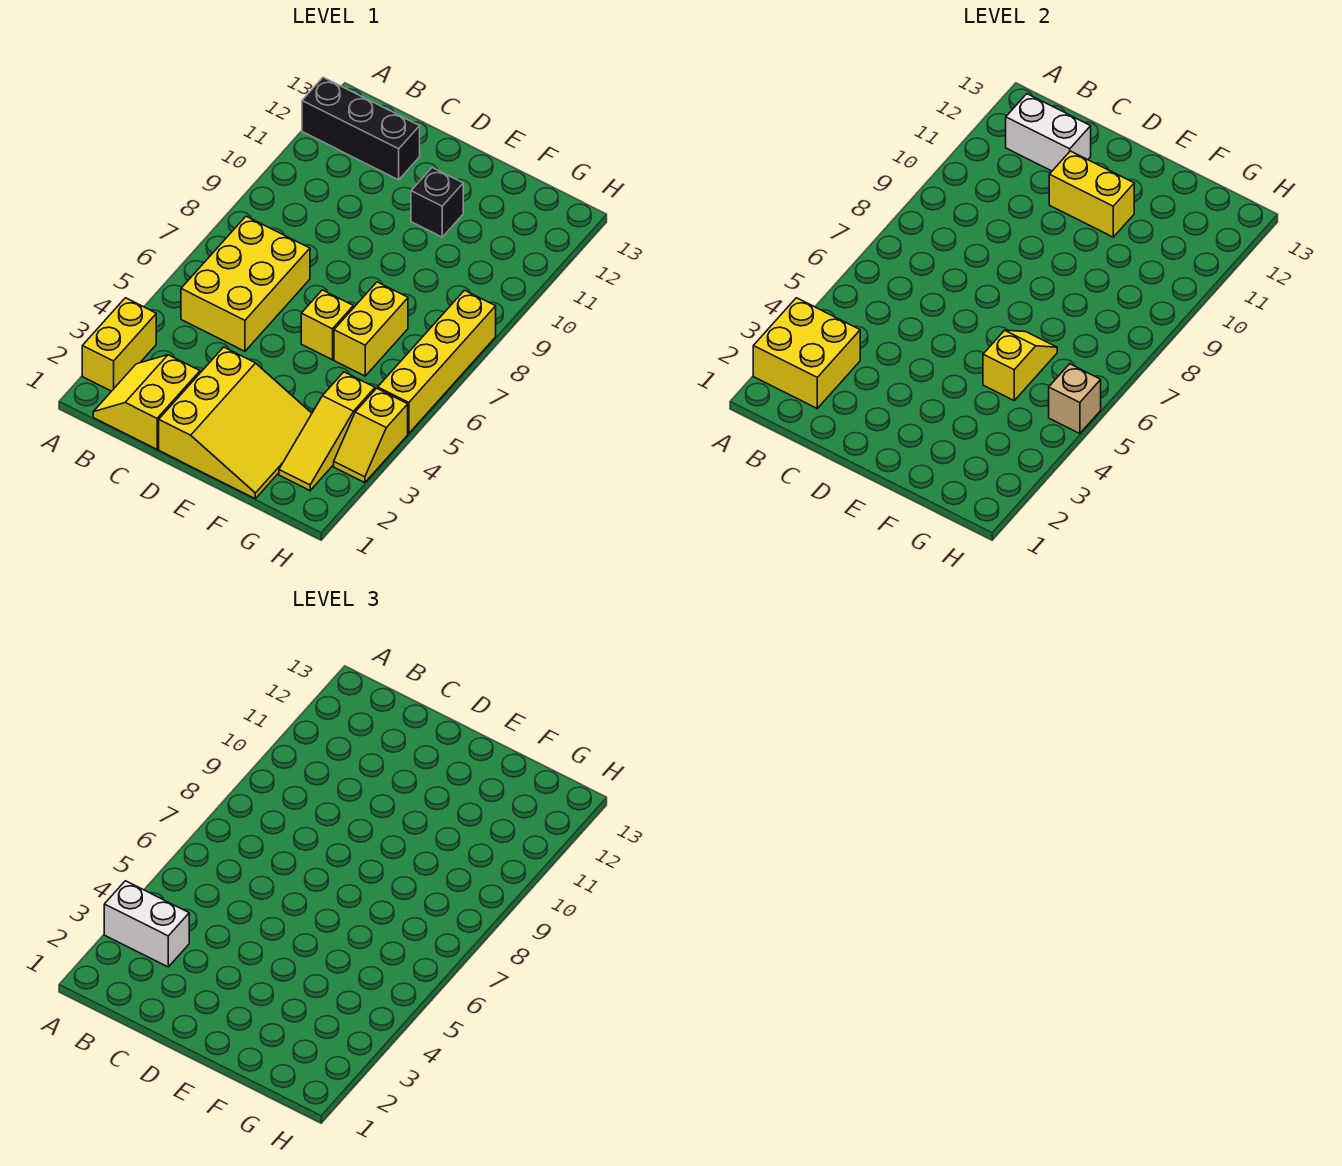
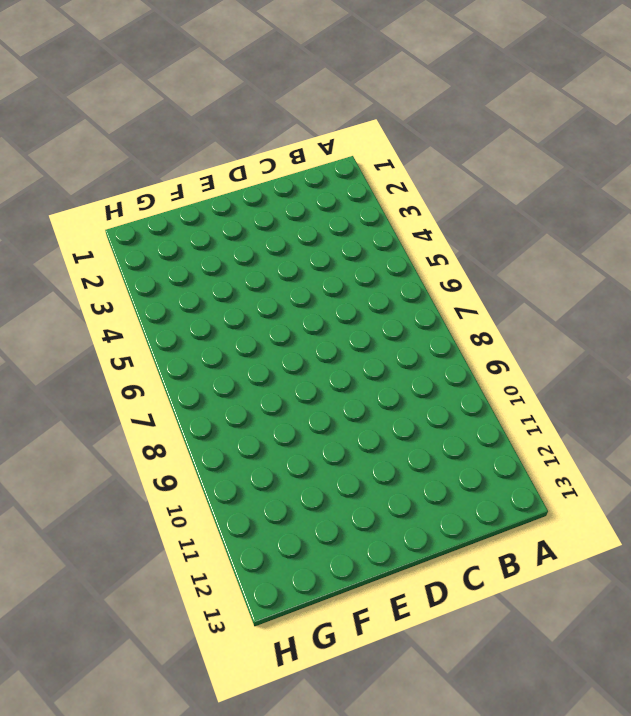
none -> yellow 1x2 brick [82,298,156,391]
none -> black 1x3 brick [302,77,420,180]
none -> yellow 2x2 slope [93,355,200,449]

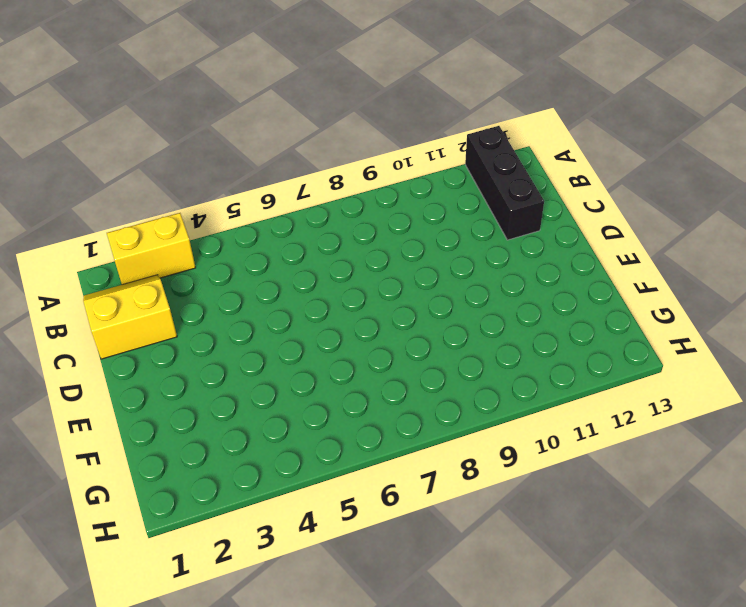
none -> yellow 2x3 brick [181,216,310,351]
none -> yellow 3x3 slope [159,347,312,499]
none -> yellow 1x1 brick [301,290,353,360]

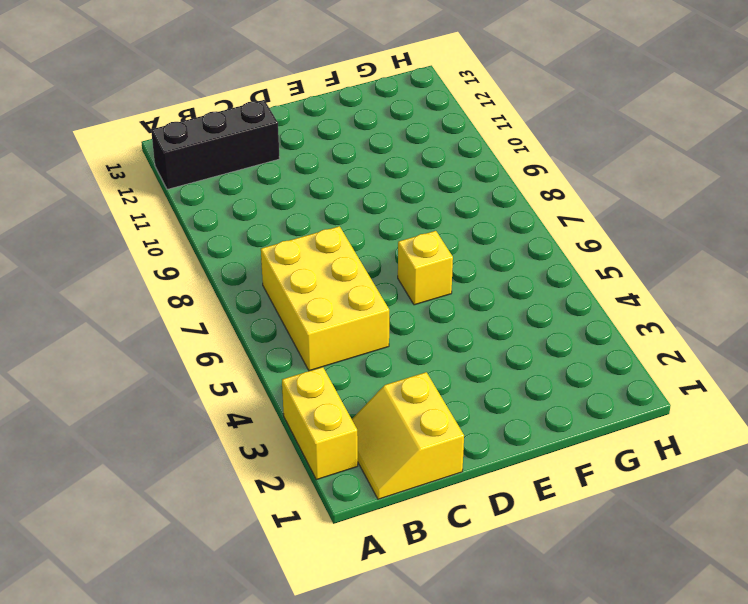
none -> yellow 3x3 slope [159,347,312,499]
none -> black 1x1 brick [411,168,463,237]
none -> yellow 1x2 brick [334,282,408,376]

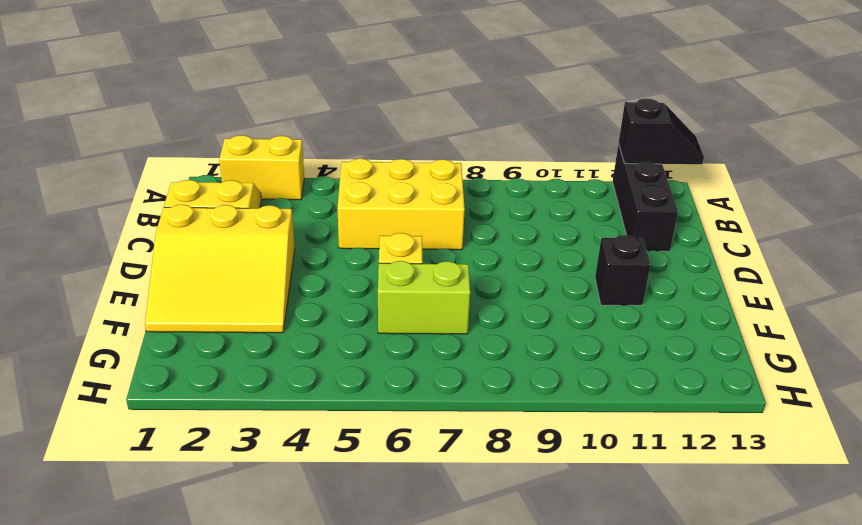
black 1x2 slope [619,98,704,164] -> none
lime 1x2 brick [378,261,470,334] -> yellow 1x2 brick [334,282,408,376]
none -> yellow 1x3 slope [279,372,375,491]
none -> yellow 1x2 slope [334,388,408,483]
none -> yellow 1x4 brick [378,290,496,434]

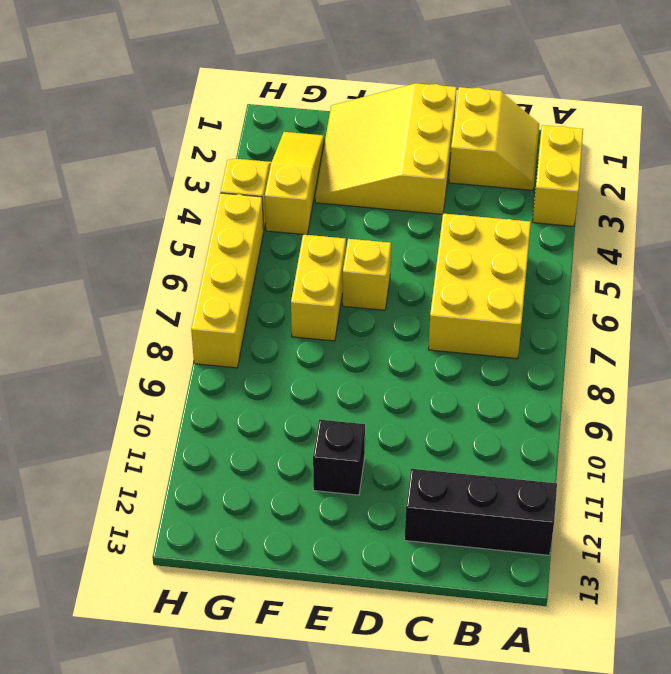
none -> yellow 2x2 brick [753,298,860,408]
none -> white 1x2 brick [1006,94,1091,171]
none -> yellow 1x2 brick [1049,151,1134,237]

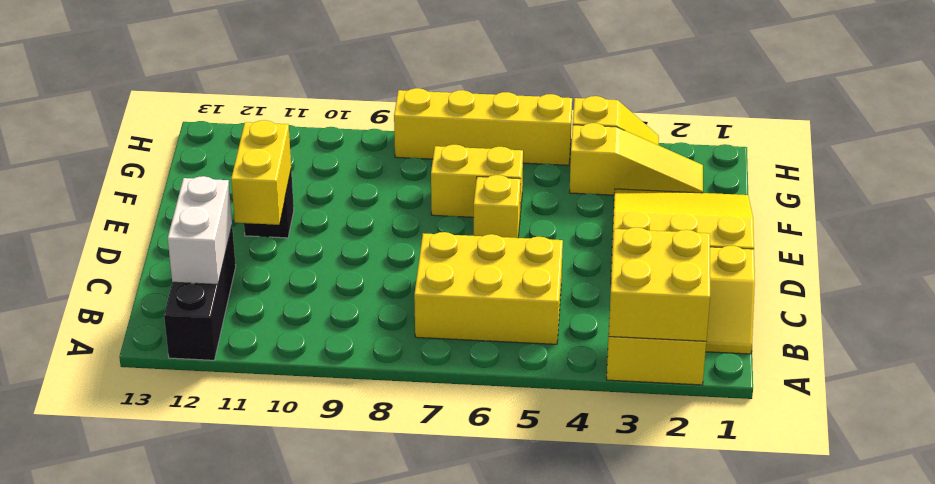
none -> yellow 1x2 slope [983,330,1057,400]
none -> tan 1x1 brick [1049,364,1101,434]
none -> white 1x2 brick [104,881,189,967]

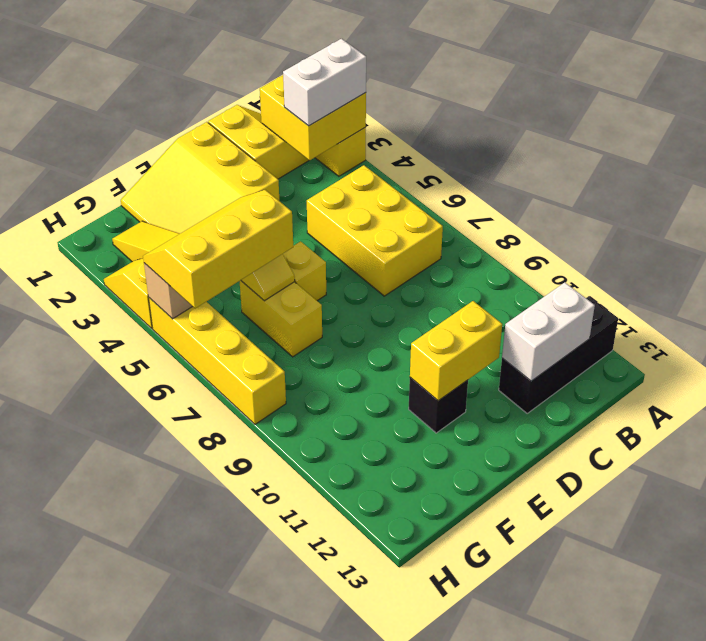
yellow 2x3 slope [143,190,293,308] -> none

